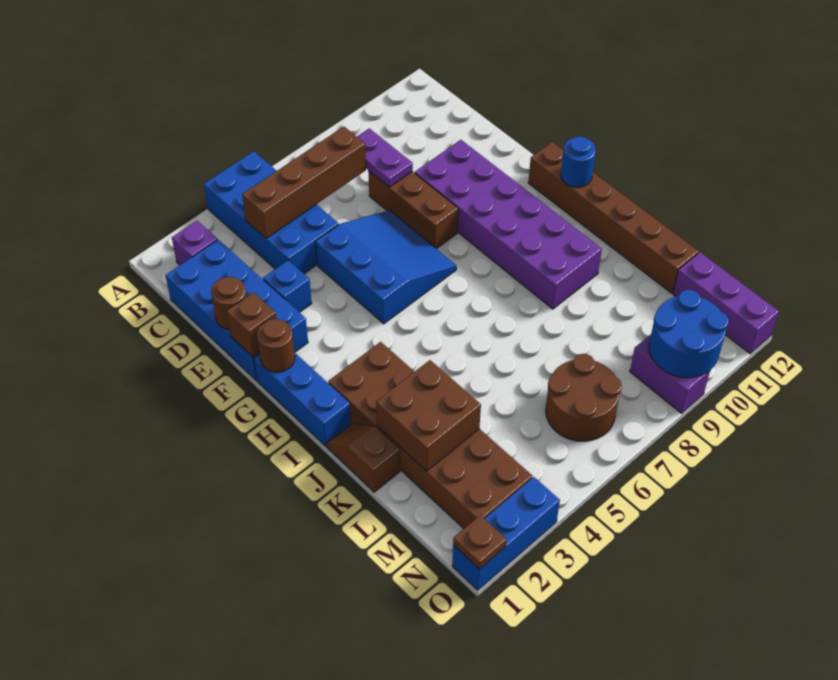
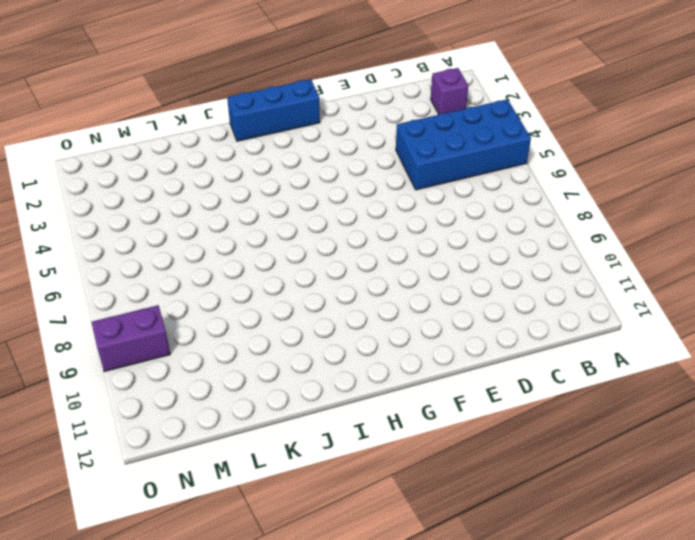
none -> blue 2x4 brick [166,240,308,381]
none -> brown 1x3 brick [368,171,458,249]
none -> blue 1x1 brick [263,260,312,313]

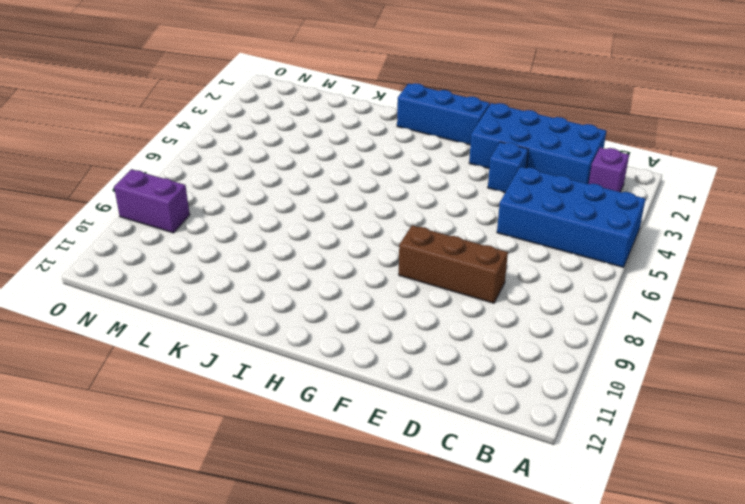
none -> blue 3x3 slope [315,210,457,324]
none -> purple 2x6 brick [415,140,602,309]
none -> brown 1x6 brick [528,142,699,293]

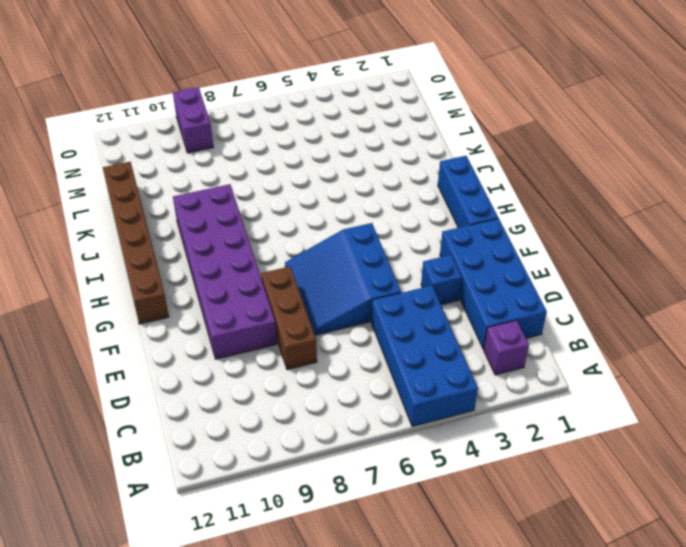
none -> brown 2x6 brick [328,342,533,528]
none -> brown 1x2 slope [326,423,400,492]
none -> brown 2x2 round brick [546,354,622,441]

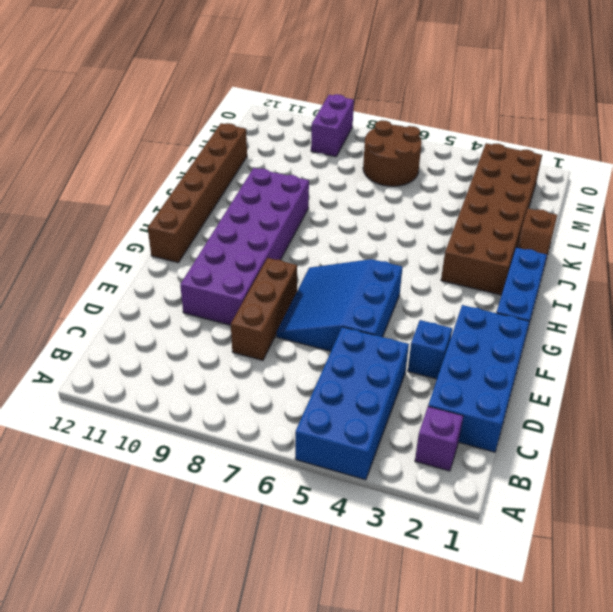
none -> purple 1x3 brick [673,252,779,354]
none -> blue 1x3 brick [452,477,560,590]
none -> brown 1x4 brick [242,127,366,238]

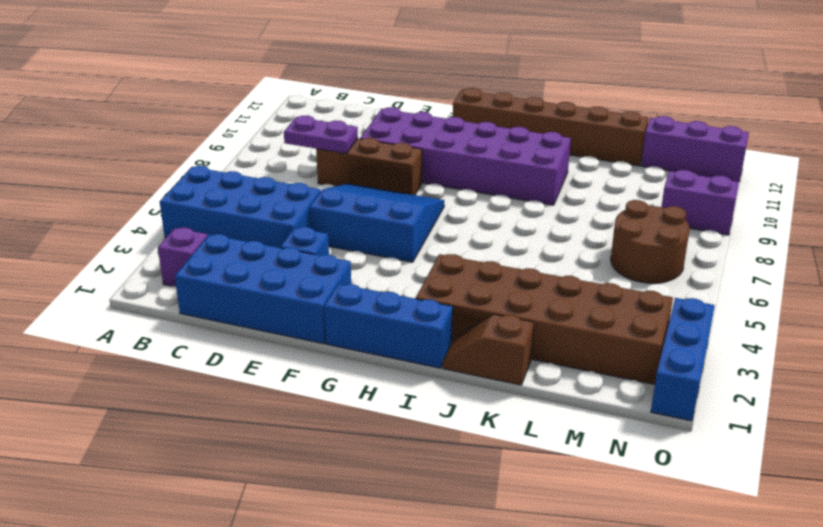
none -> brown 1x4 brick [242,127,366,238]
none -> brown 1x1 round brick [211,277,246,329]
none -> brown 1x1 brick [227,292,276,356]

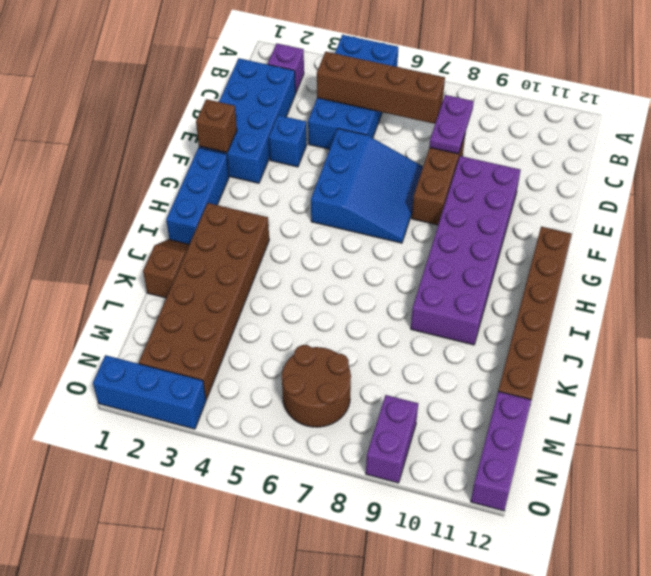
none -> brown 1x1 round brick [211,277,246,329]
none -> brown 1x1 round brick [257,319,295,372]
none -> blue 1x1 round brick [561,137,596,187]

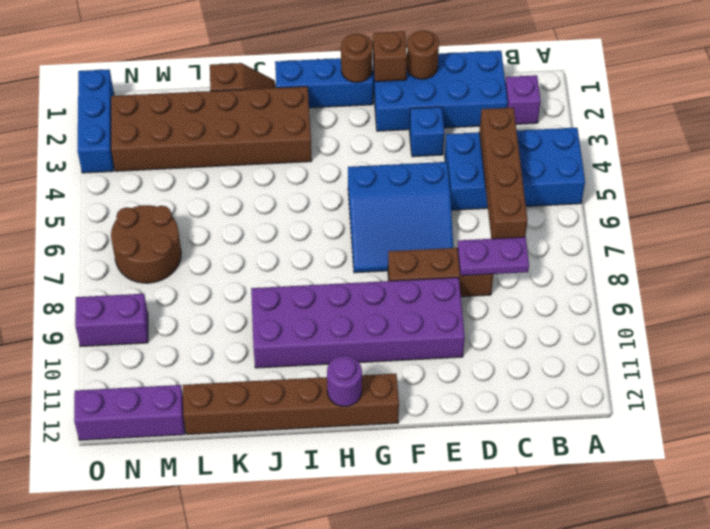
purple 1x1 round brick [327,356,362,406] -> blue 1x1 round brick [561,137,596,187]
none -> brown 2x2 brick [376,360,481,471]
none -> blue 2x2 round brick [649,290,728,378]
none -> brown 1x1 plate [453,515,507,569]

